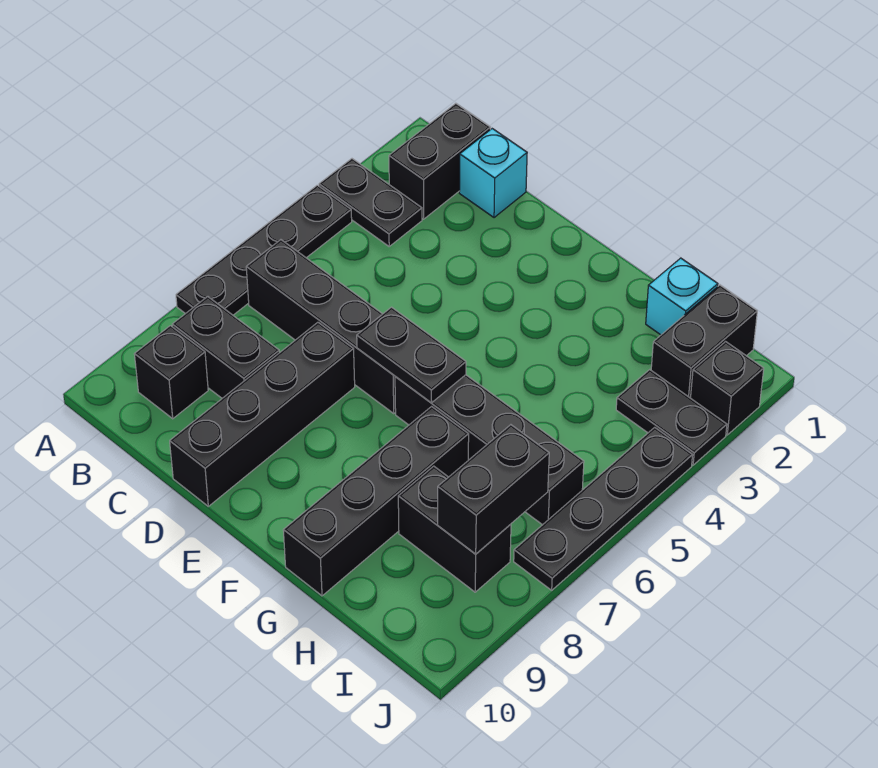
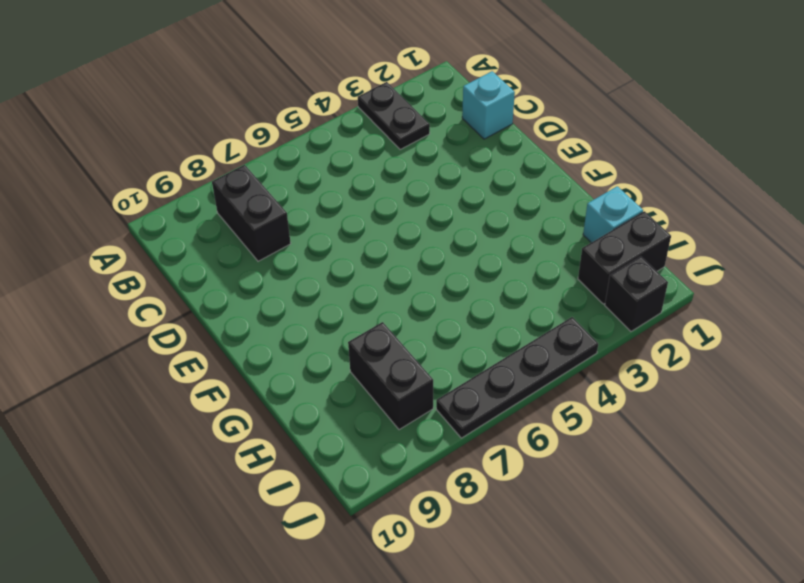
none -> black 1x4 plate [176,185,352,315]
none -> black 1x2 brick [389,104,490,219]
none -> black 1x4 brick [246,240,396,413]

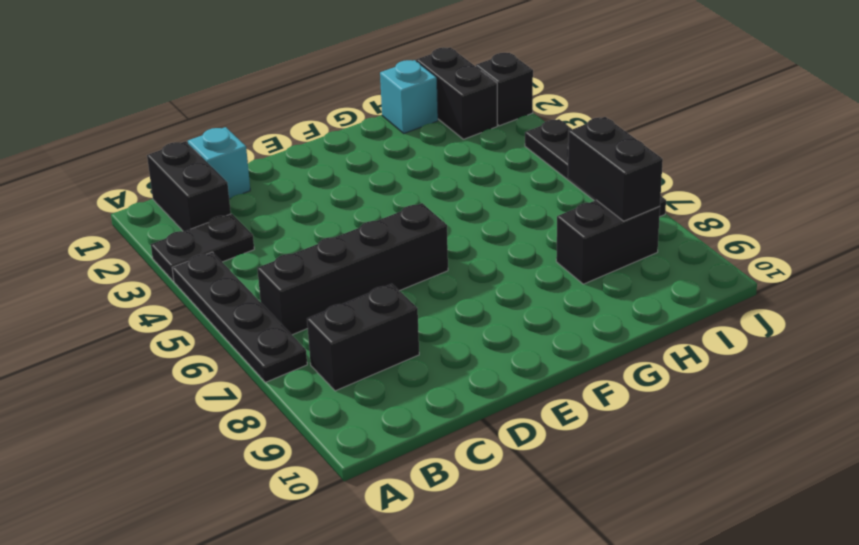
none -> black 1x1 brick [134,326,208,419]
none -> black 1x4 brick [170,322,355,506]
none -> black 1x4 brick [395,375,584,525]

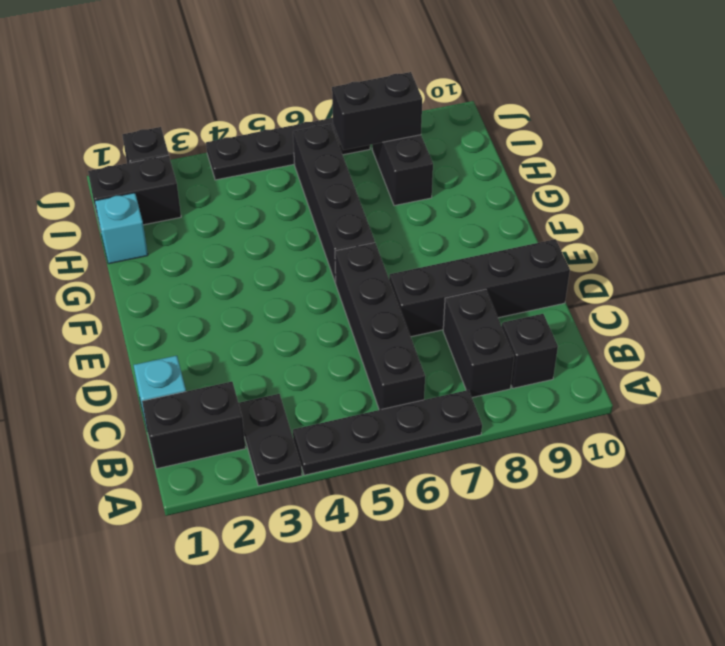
none -> black 1x4 brick [283,406,469,596]
none -> black 1x2 plate [616,370,727,465]
none -> black 1x2 plate [357,307,466,403]

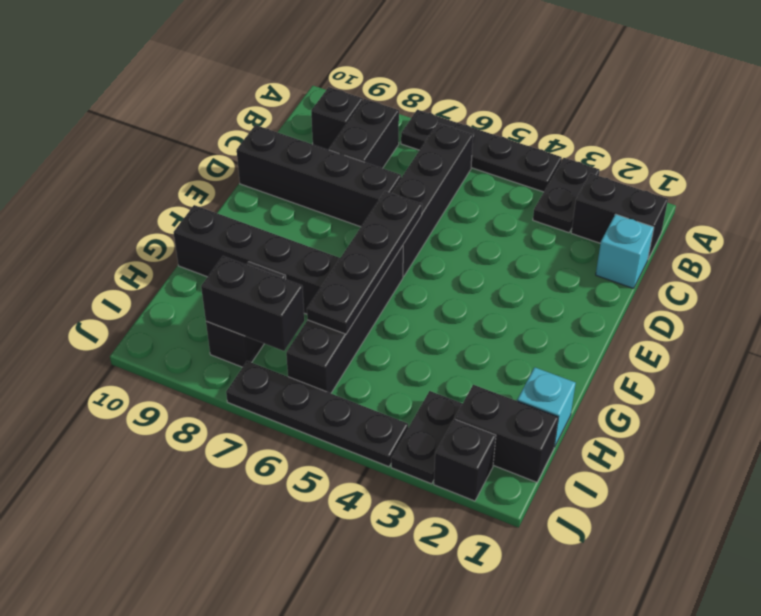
black 1x4 plate [307,191,422,334] -> black 1x2 plate [357,307,466,403]

